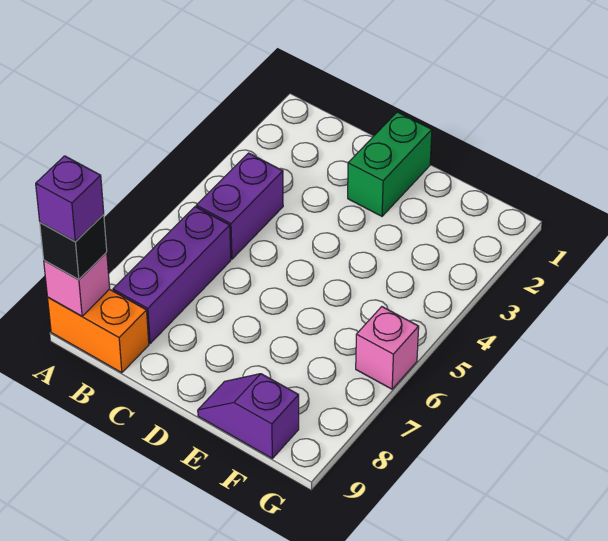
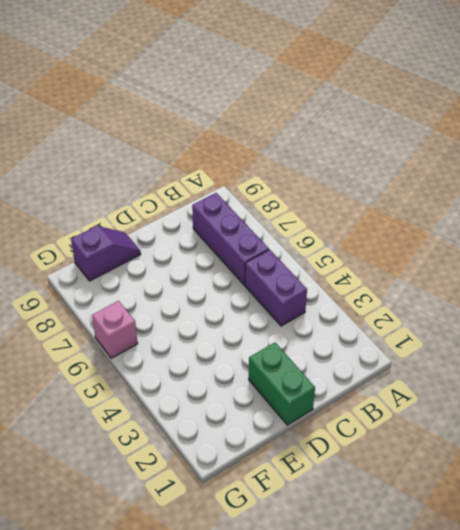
none -> orange 1x2 brick [48,289,149,373]
none -> pink 1x1 brick [44,253,110,316]

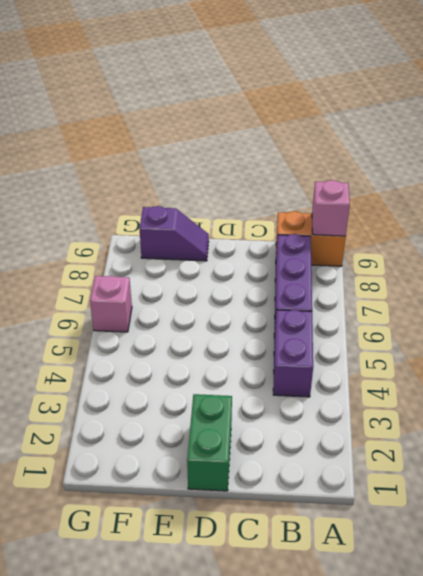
none -> black 1x1 brick [40,215,107,280]
none -> purple 1x1 brick [36,156,104,242]

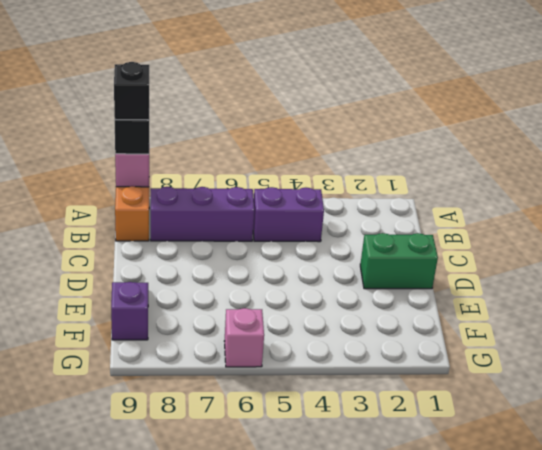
black 1x1 brick [114,62,149,120] -> purple 1x1 brick [36,156,104,242]

